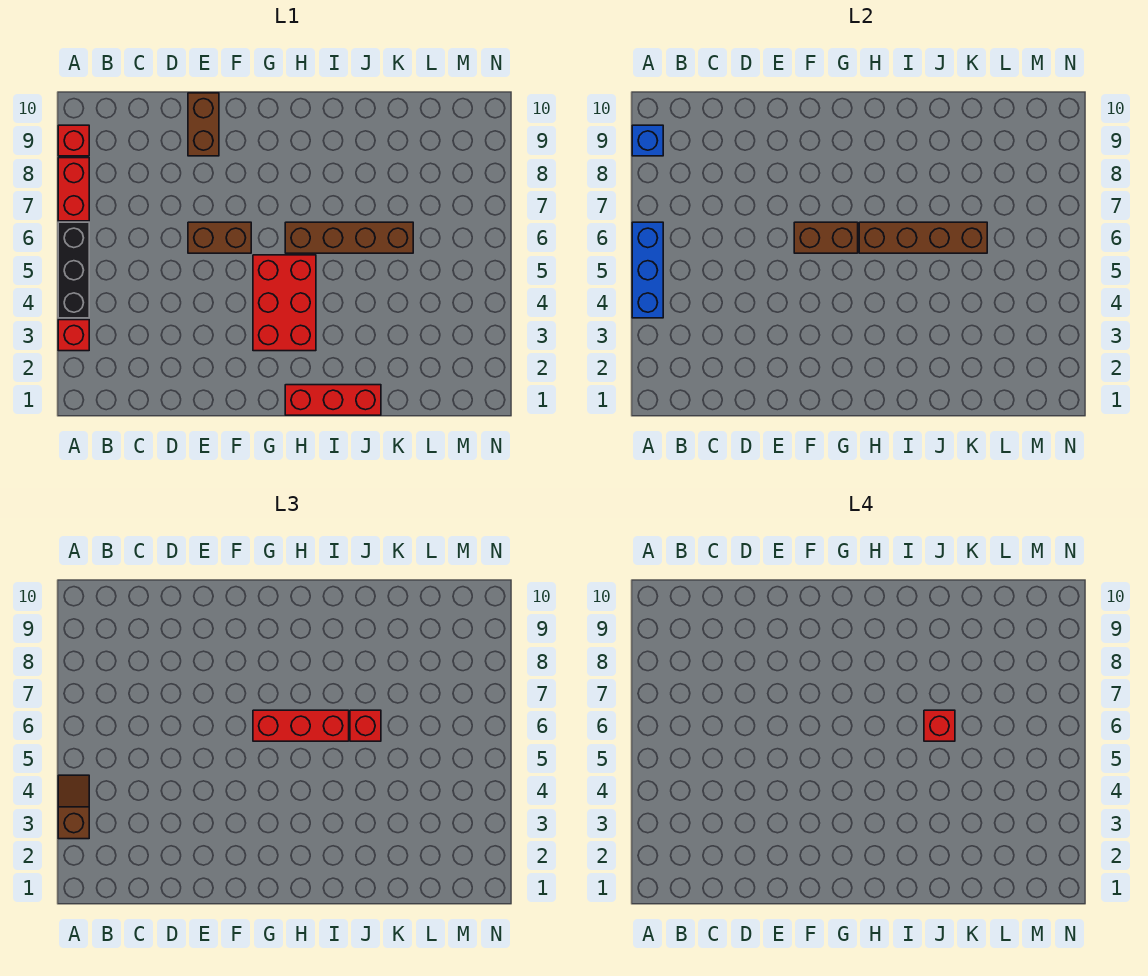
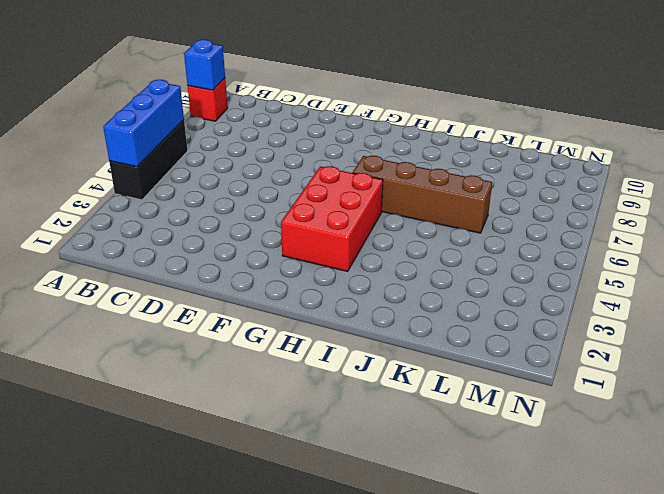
none -> red 1x1 brick [58,320,89,351]
none -> red 1x2 brick [58,158,89,221]
none -> brown 1x2 brick [188,222,251,253]

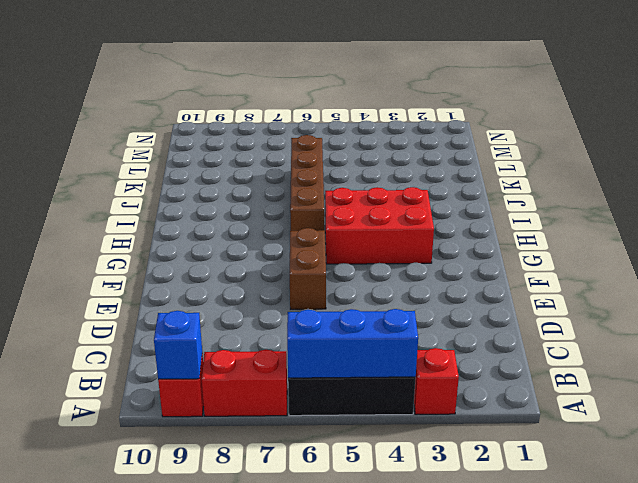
none -> brown 1x2 brick [188,93,219,156]
none -> red 1x3 brick [285,385,381,415]
none -> brown 1x2 brick [794,222,858,253]

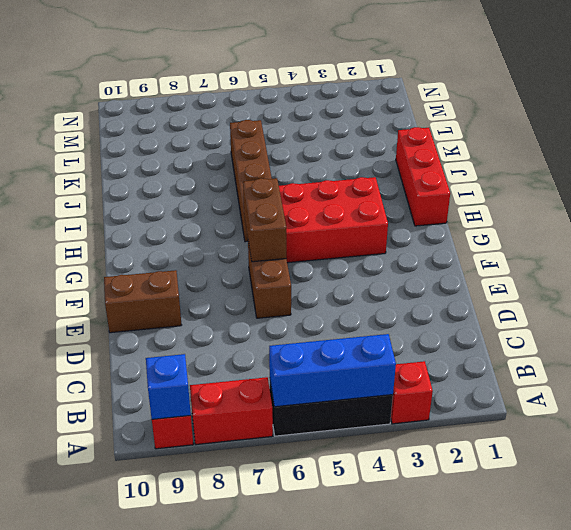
none -> brown 1x4 brick [859,222,987,253]
none -> brown 1x2 slope [58,775,89,839]
none -> red 1x3 brick [253,710,349,741]

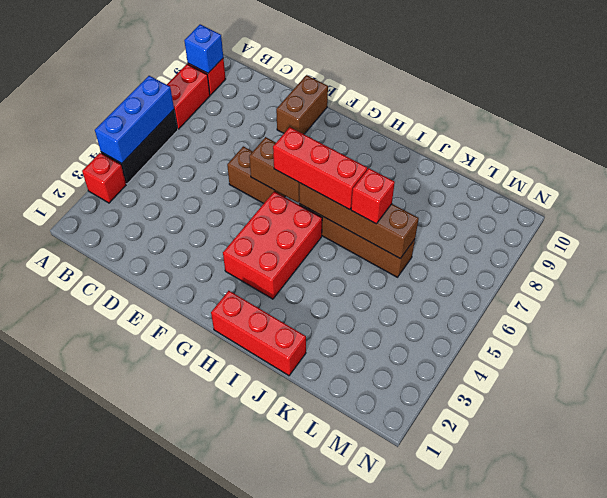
none -> brown 1x2 slope [58,775,89,839]
none -> red 1x1 brick [924,710,955,741]

